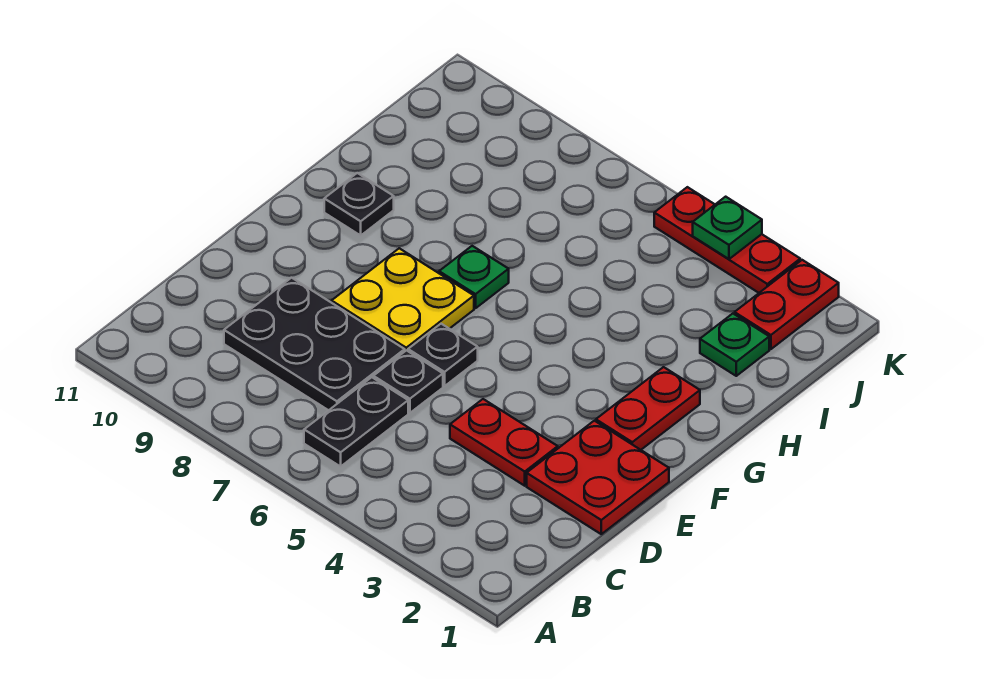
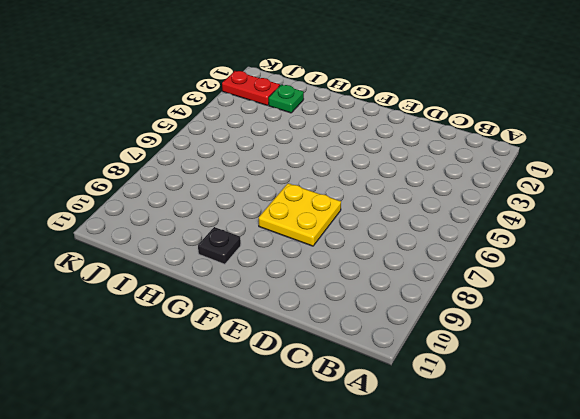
none -> black 1x2 plate [304,377,408,467]
none -> black 2x3 plate [224,278,405,410]
none -> red 2x2 plate [527,421,669,534]

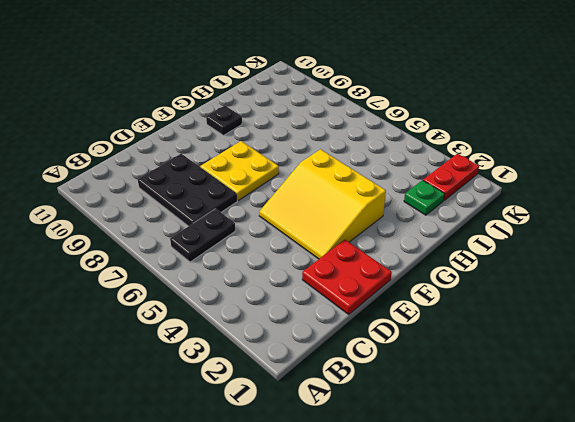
yellow 3x3 slope [259,149,386,259] -> none
none -> red 1x2 plate [450,399,558,486]
none -> black 1x1 plate [373,350,443,413]
none -> black 1x1 plate [408,324,478,386]

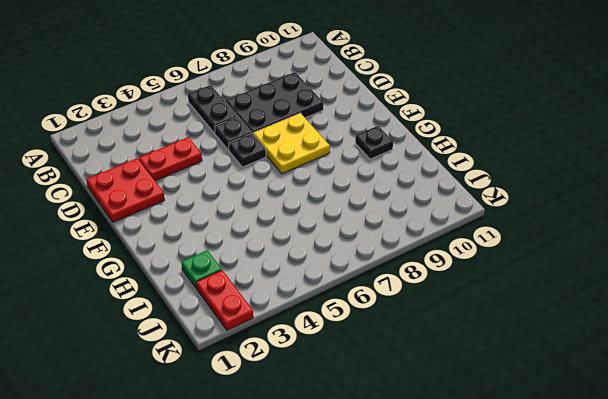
none -> red 1x2 plate [596,367,700,450]
none -> green 1x1 plate [439,246,509,308]
none -> red 1x3 plate [654,187,800,293]

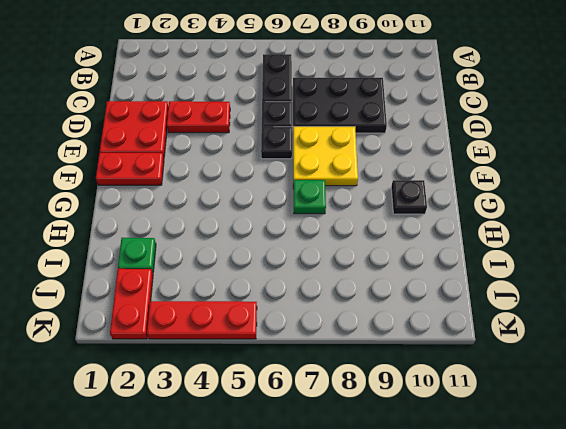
red 1x2 plate [96,153,164,185] -> red 1x2 plate turned to [596,367,700,450]
none -> green 1x1 plate [693,197,762,259]

